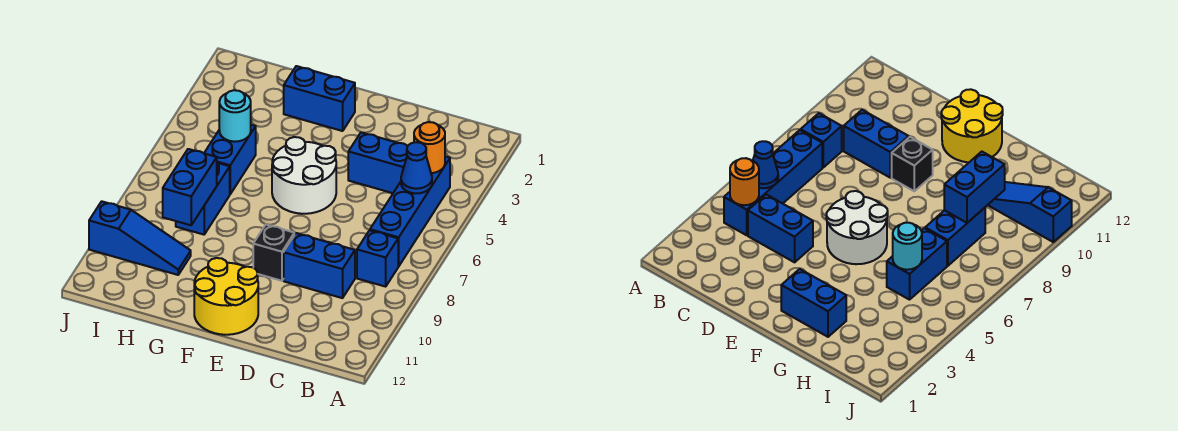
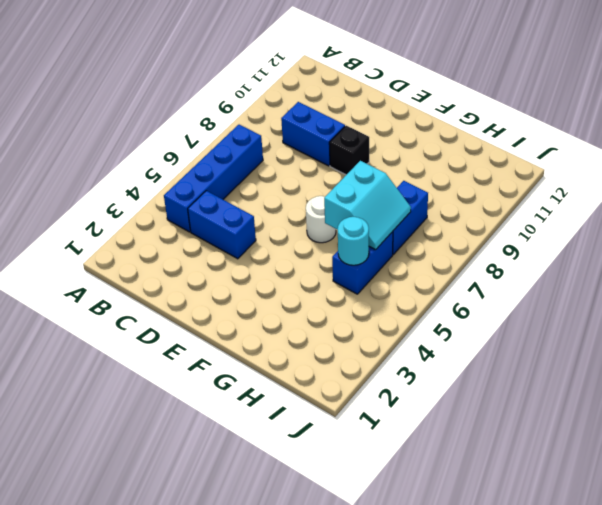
white 1x1 round brick [306,196,336,243] -> white 2x2 round brick [272,137,336,214]
cyan 2x2 slope [324,161,411,250] -> none
none -> blue 1x1 brick [357,230,399,287]
none -> yellow 2x2 round brick [194,258,258,335]
none -> blue 1x2 brick [284,66,355,131]

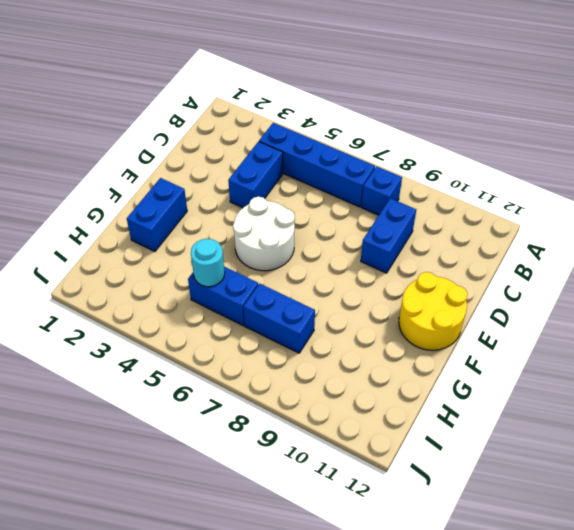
none -> black 1x1 brick [253,225,294,281]
none -> blue 1x3 slope [89,201,191,275]
none -> orange 1x1 round brick [414,122,445,173]

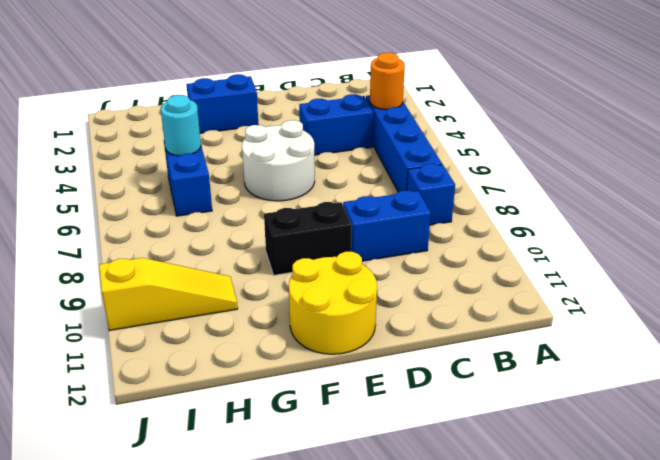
black 1x2 brick [264,202,352,275] -> black 1x1 brick [253,225,294,281]
yellow 1x3 slope [99,258,238,331] -> blue 1x3 slope [89,201,191,275]
none -> blue 1x2 brick [176,163,230,235]
none -> blue 1x1 cone [401,142,432,193]
none -> blue 1x2 brick [163,149,217,225]

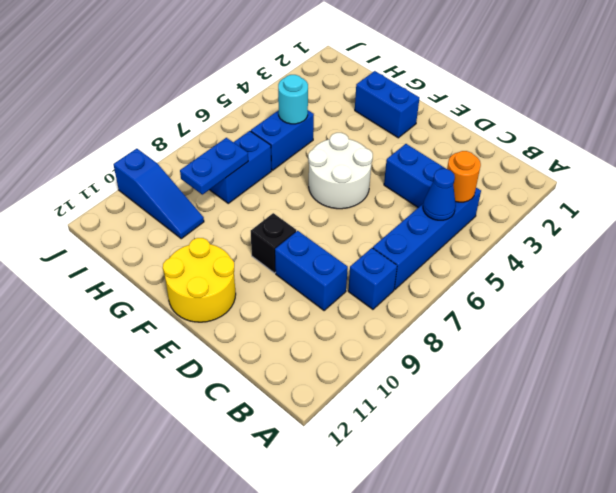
blue 1x2 plate [180,138,248,195] -> blue 1x2 brick [163,149,217,225]

